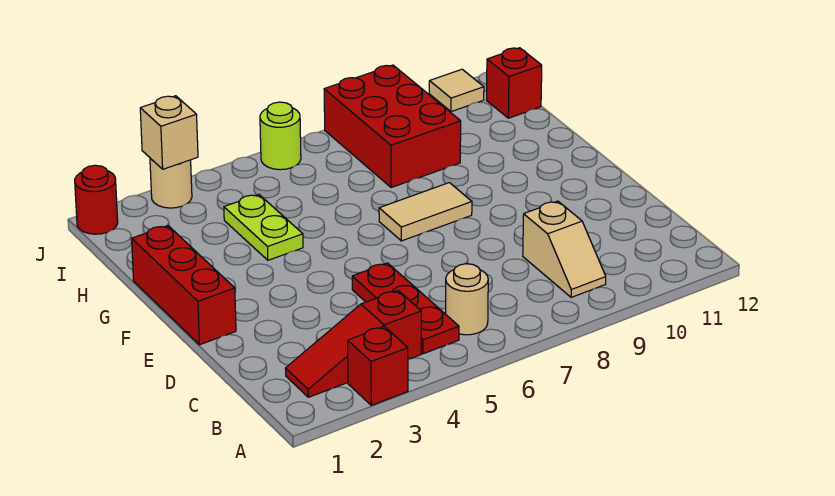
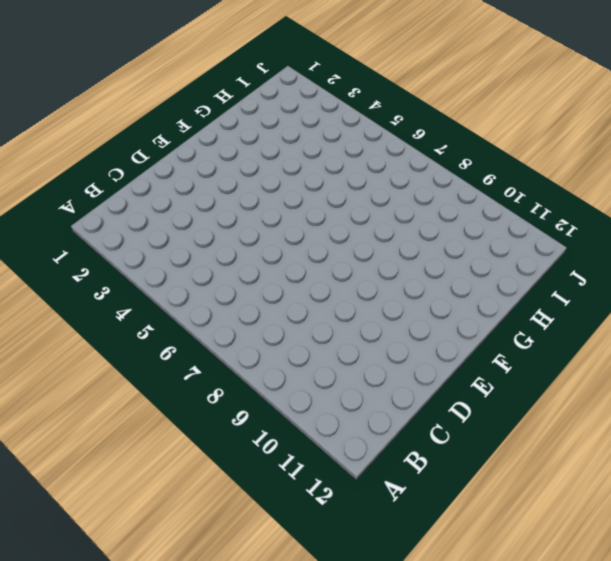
none -> red 1x1 brick [348,327,408,405]
none -> red 1x3 slope [285,290,421,397]
none -> red 1x3 plate [352,263,459,354]

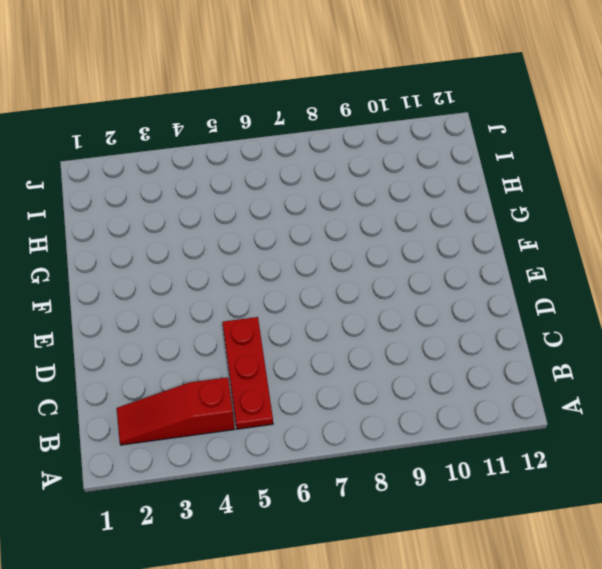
none -> red 1x1 brick [348,327,408,405]
none -> tan 1x1 round brick [446,264,488,335]
none -> tan 1x2 slope [523,201,606,297]

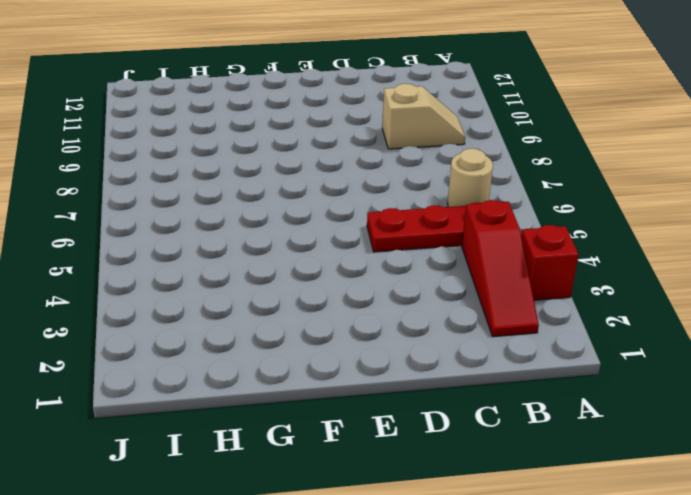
none -> red 1x3 brick [132,225,236,345]
none -> tan 1x2 tile [379,183,472,241]
none -> lime 1x2 plate [224,194,303,260]

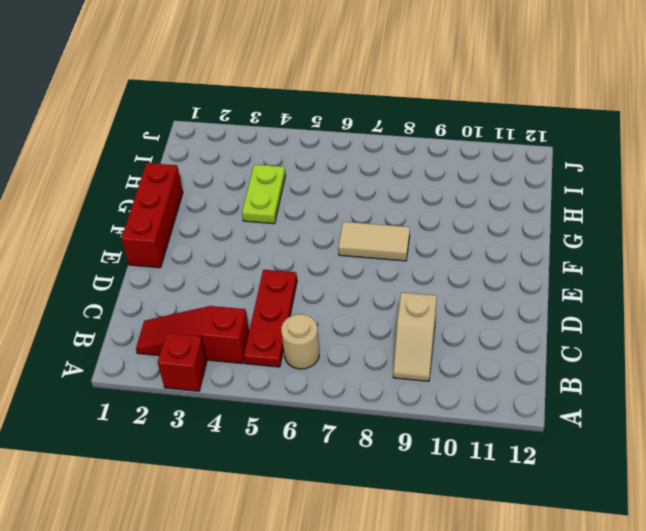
none -> red 2x3 brick [324,65,461,188]
none -> red 1x1 brick [486,48,542,118]
none -> red 1x1 round brick [75,165,118,234]

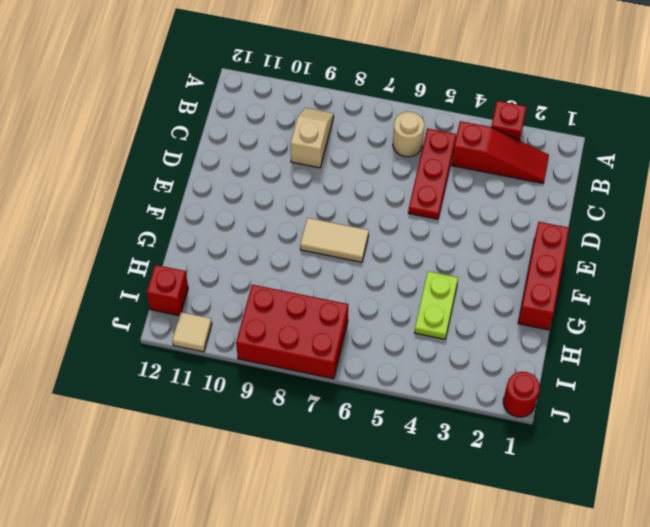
red 2x3 brick [236,285,348,379] -> red 2x3 brick turned to [324,65,461,188]
none -> tan 1x1 round brick [150,158,192,208]
none -> lime 1x1 round brick [260,102,301,170]
none -> tan 1x1 brick [140,96,198,169]

